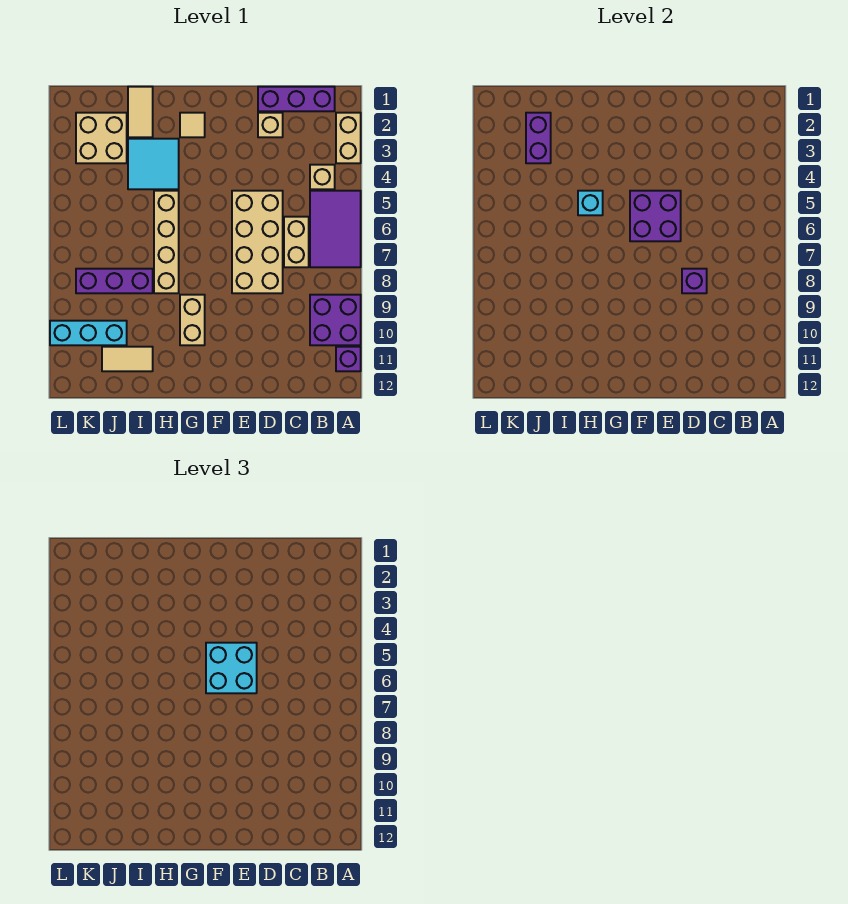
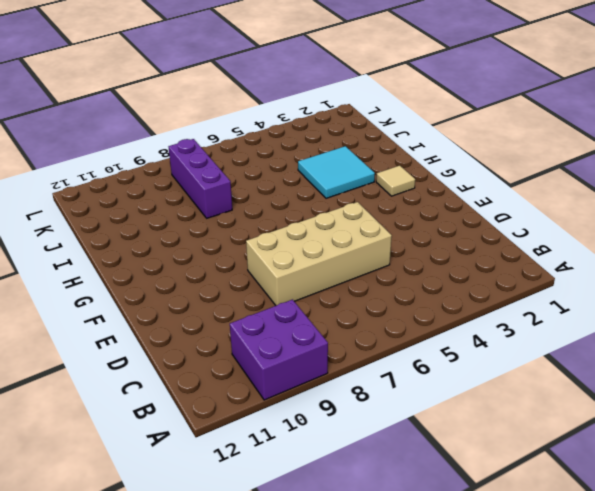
none -> tan 1x2 brick [336,113,361,163]
none -> purple 2x3 tile [310,191,361,267]
none -> purple 1x1 brick [336,347,361,371]

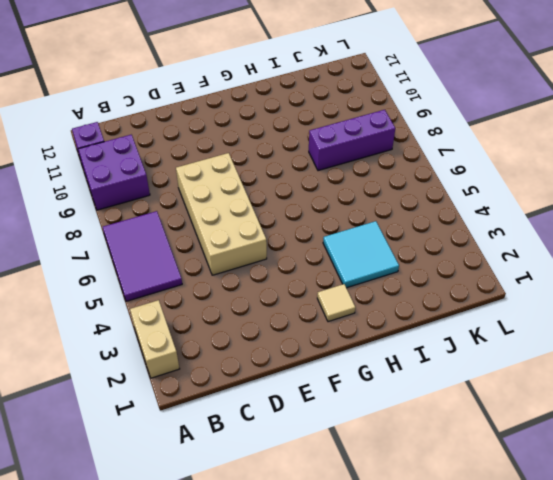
none -> purple 1x3 brick [258,87,335,111]
none -> tan 1x1 brick [310,165,335,189]
none -> tan 1x2 brick [284,217,309,267]

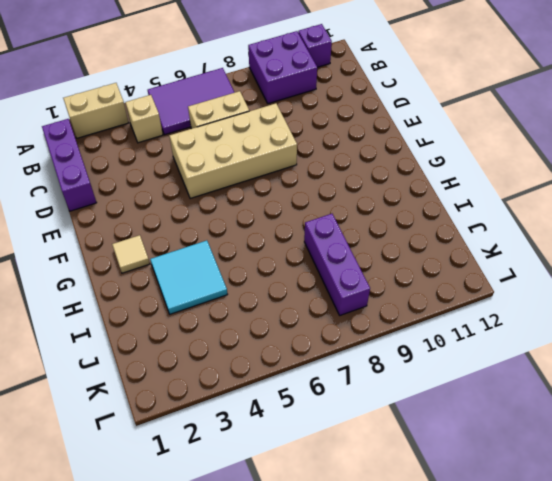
none -> tan 1x1 brick [258,113,283,137]
none -> tan 1x2 brick [180,295,205,345]
none -> tan 1x4 brick [154,191,179,293]

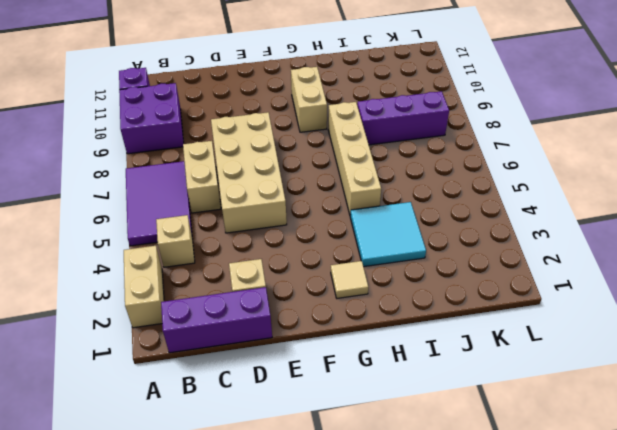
none -> tan 1x2 tile [128,87,153,137]
none -> tan 1x2 tile [102,347,153,371]
none -> tan 2x2 brick [76,113,127,163]

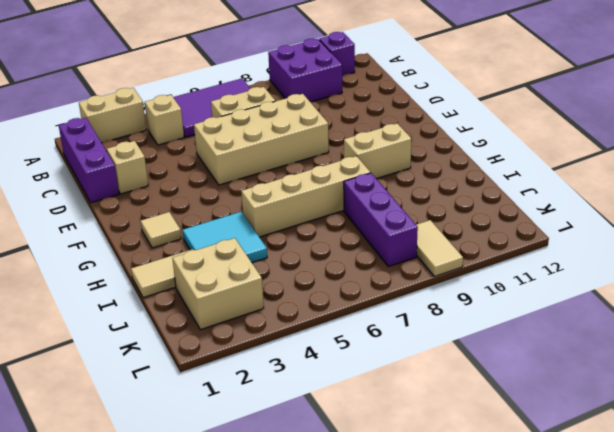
tan 1x2 tile [416,220,463,277] -> tan 1x2 tile moved to [102,347,153,371]
none -> cyan 1x3 brick [50,321,127,345]
none -> purple 1x1 brick [682,269,707,293]
none -> purple 2x2 brick [630,191,681,241]

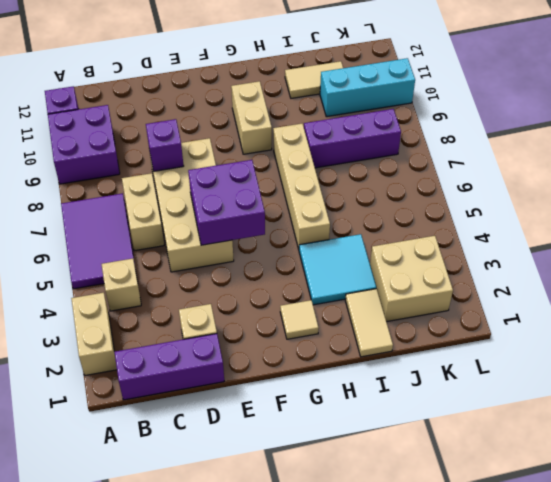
none -> cyan 1x1 brick [578,191,603,215]
none -> purple 1x2 brick [526,113,551,163]
none -> cyan 2x2 brick [206,643,257,693]

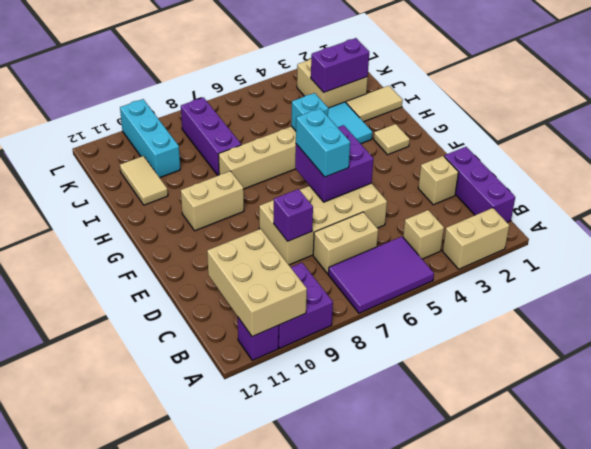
tan 2x3 brick [207,229,307,337] -> none
cyan 1x2 brick [296,108,350,177] -> cyan 2x2 brick [206,643,257,693]

